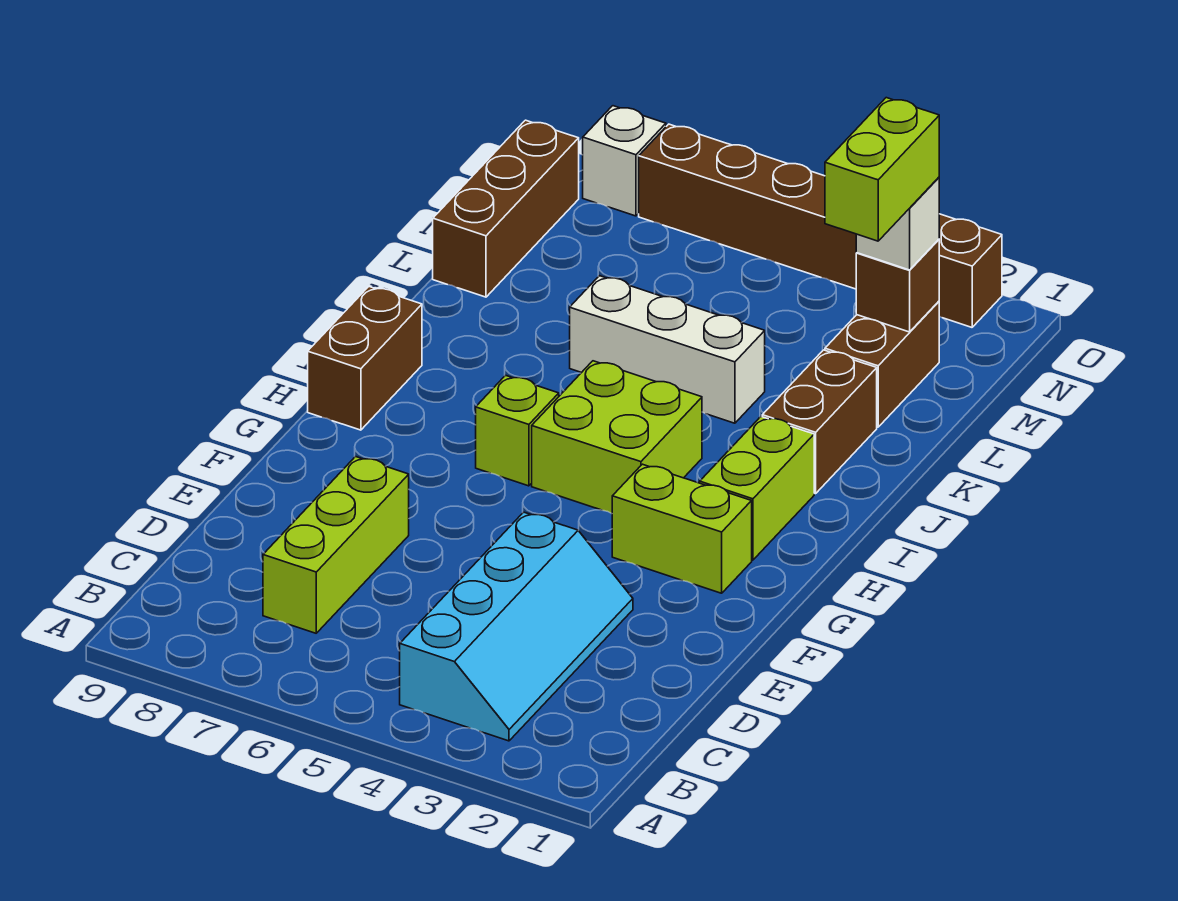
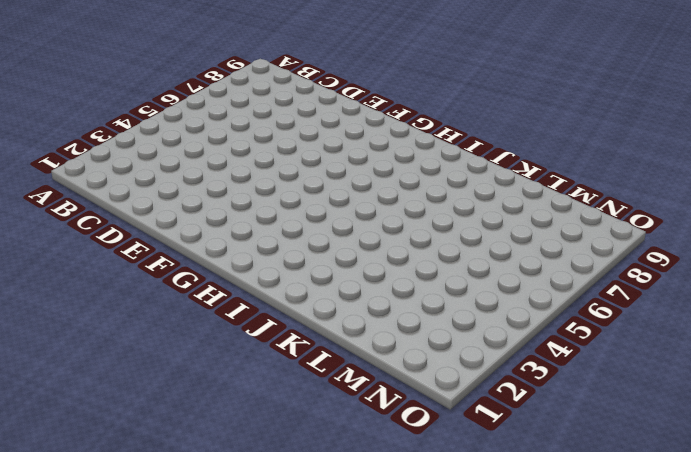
none -> cyan 2x4 slope [400,512,633,741]
none -> lime 1x3 brick [263,457,409,633]
none -> lime 1x2 brick [612,464,752,593]

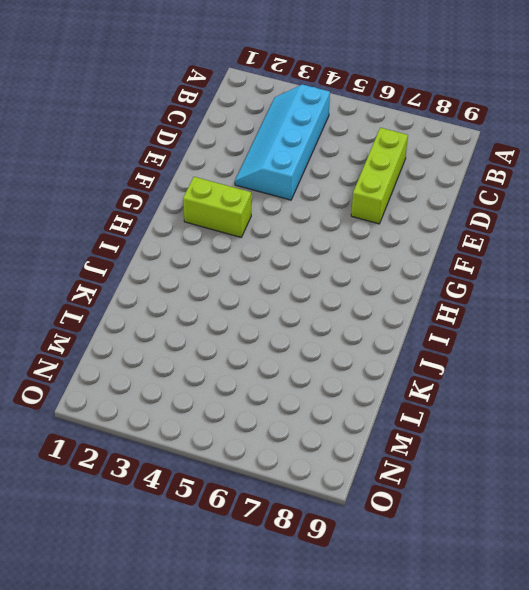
none -> lime 1x2 brick [700,417,814,560]
none -> lime 2x2 brick [532,361,702,513]
none -> lime 1x1 brick [476,375,559,486]

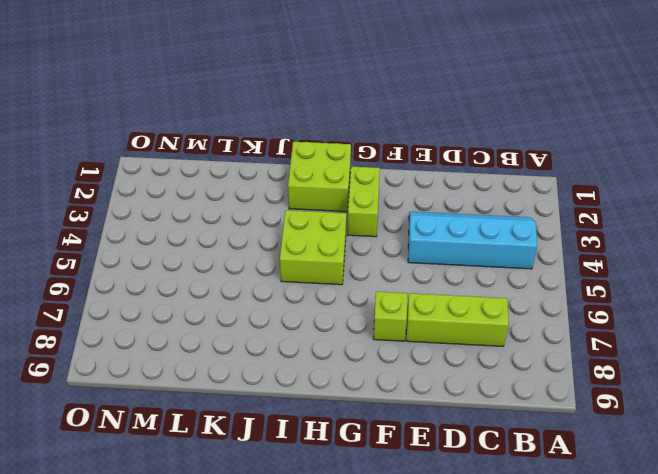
lime 1x1 brick [373,292,407,341] -> lime 1x1 brick moved to [476,375,559,486]
lime 2x2 brick [288,142,351,212] -> lime 1x2 brick [700,417,814,560]
none -> brown 1x2 brick [308,287,422,430]
none -> brown 1x2 brick [762,350,877,494]
none -> white 1x3 brick [570,276,765,423]

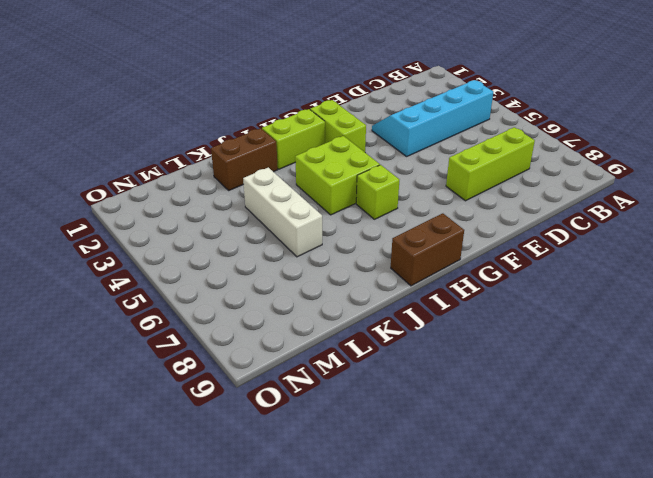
none -> brown 1x2 brick [825,301,939,427]
none -> brown 1x3 brick [433,120,579,297]
none -> brown 1x6 brick [639,124,1002,327]

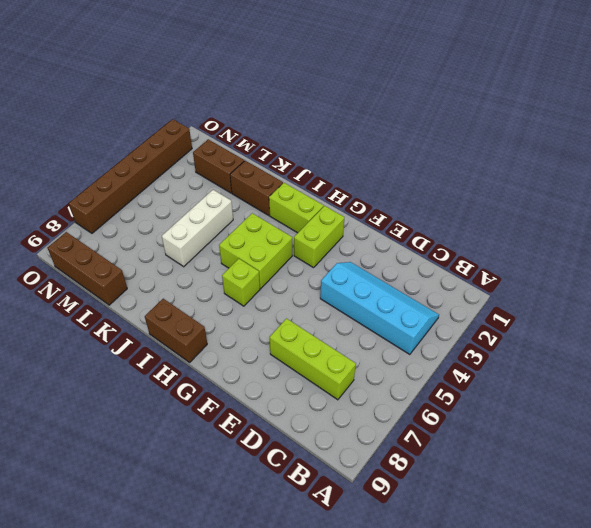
none -> white 1x1 brick [583,106,666,216]
none -> brown 1x1 brick [856,239,939,332]
none -> white 1x1 brick [856,177,939,270]

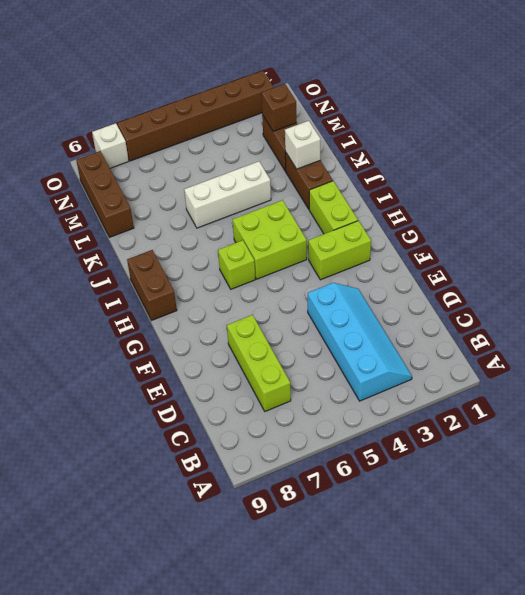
white 1x1 brick [285,121,321,169] -> white 1x1 brick moved to [856,177,939,270]
none -> lime 1x2 brick [825,98,939,241]

